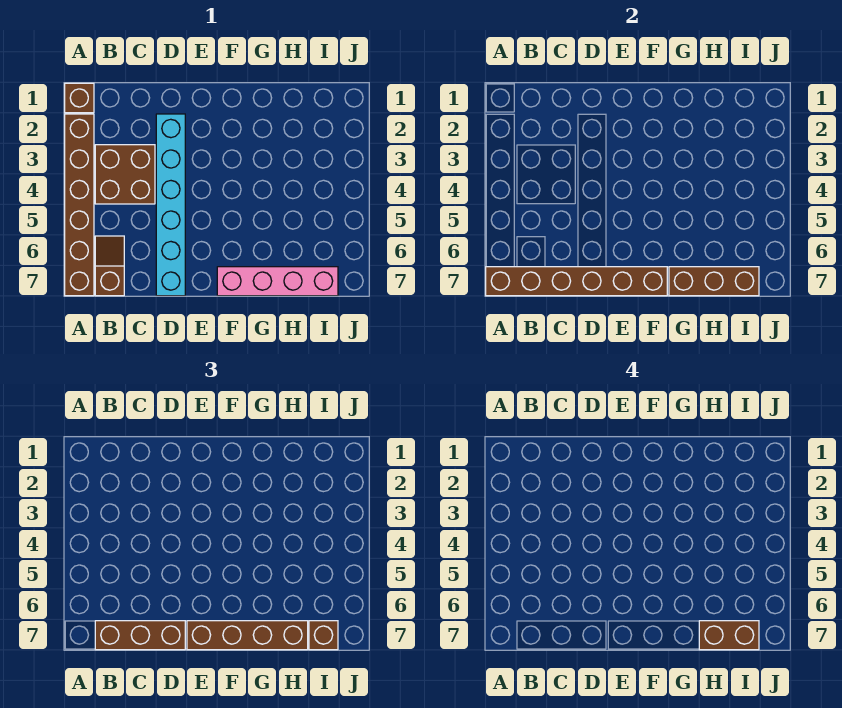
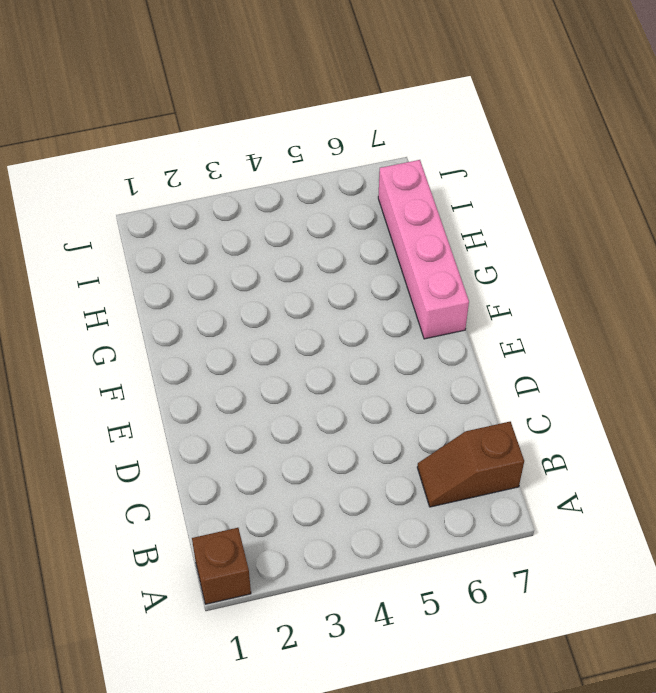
none -> brown 1x6 brick [65,114,94,296]
none -> brown 2x2 brick [95,145,155,204]
none -> cyan 1x6 brick [156,114,185,296]

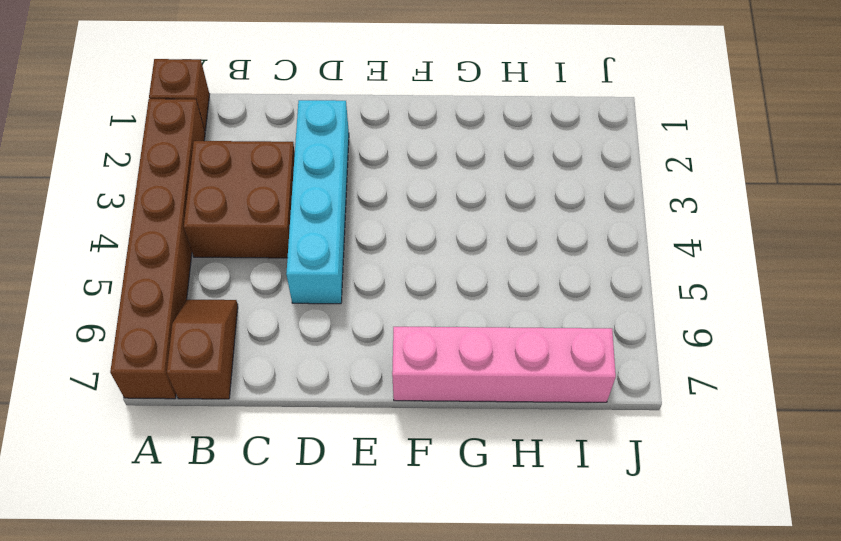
cyan 1x4 brick [286,100,349,304] -> cyan 1x6 brick [156,114,185,296]
none -> brown 1x6 brick [486,267,667,296]
none -> brown 1x3 brick [669,267,759,296]
none -> brown 1x3 brick [95,621,185,650]

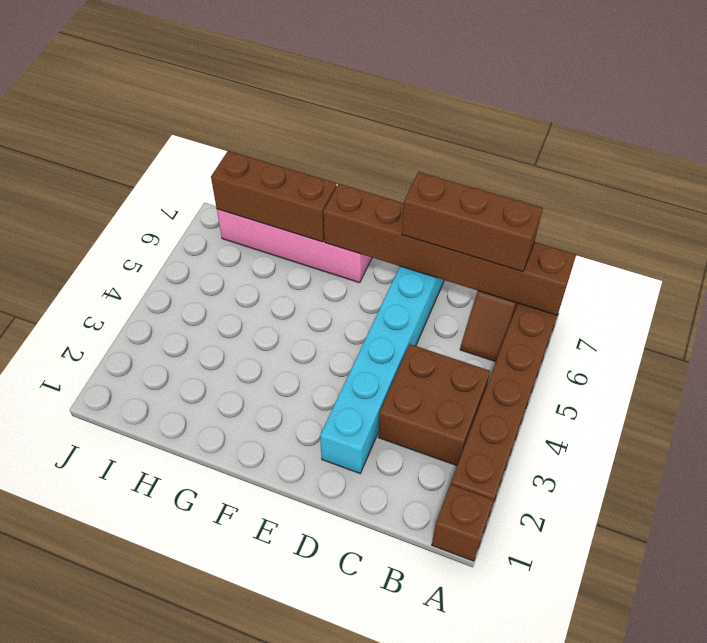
none -> brown 1x4 brick [187,621,308,650]
none -> brown 1x1 brick [309,621,338,650]
none -> brown 1x2 brick [699,621,759,650]

